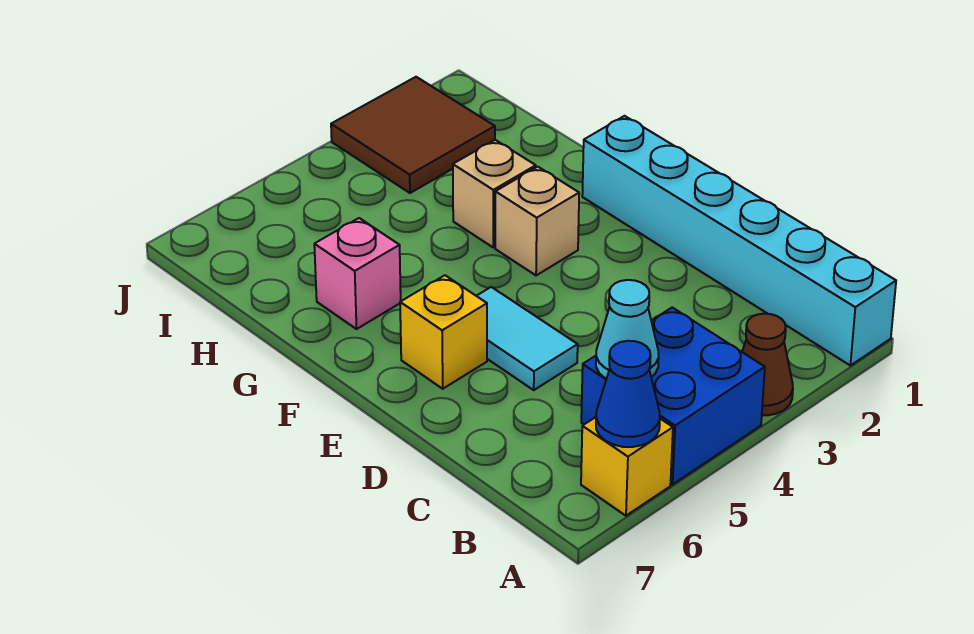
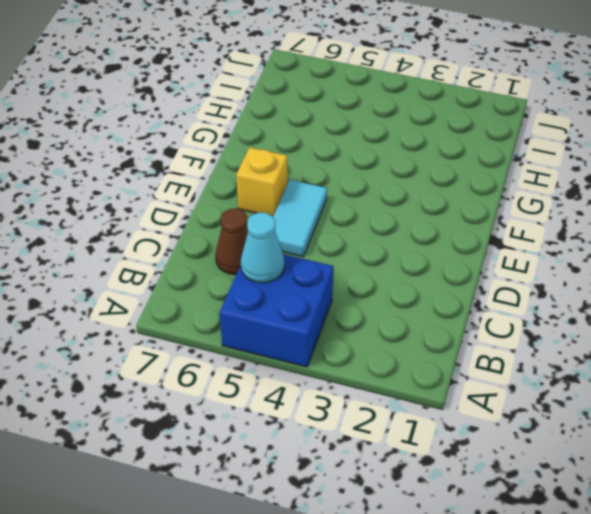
brown 1x1 cone [215,209,248,275] -> brown 1x1 cone moved to [742,314,793,415]
none -> cyan 1x6 brick [582,116,896,365]
none -> yellow 1x1 brick [581,417,673,516]
none -> tan 1x1 brick [495,167,579,275]

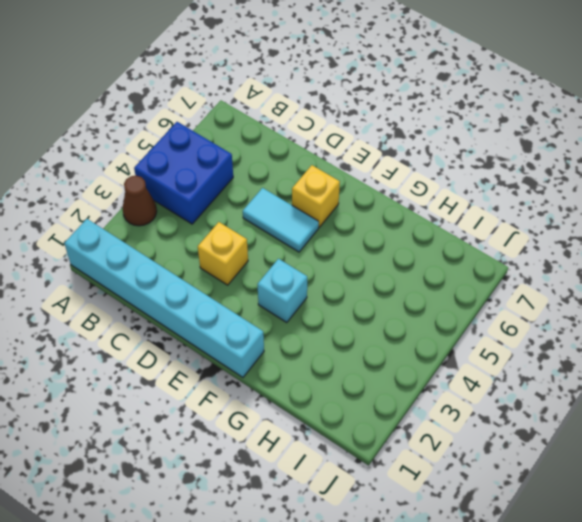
yellow 1x1 brick [198,222,248,285] -> yellow 1x1 brick moved to [581,417,673,516]
cyan 1x1 brick [258,259,307,323] -> tan 1x1 brick [495,167,579,275]
none -> tan 1x1 brick [453,140,536,247]
none -> pink 1x1 brick [314,218,401,329]
none -> brown 2x2 tile [331,77,495,193]

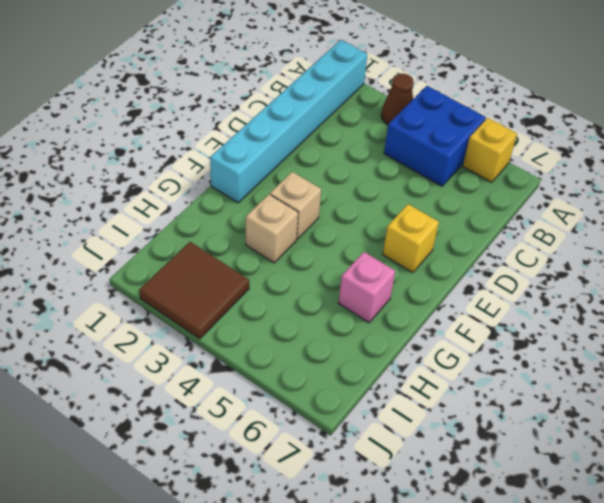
none -> cyan 1x2 tile [477,287,578,390]
none -> blue 1x1 cone [596,341,660,447]
none -> cyan 1x1 cone [596,280,659,379]

